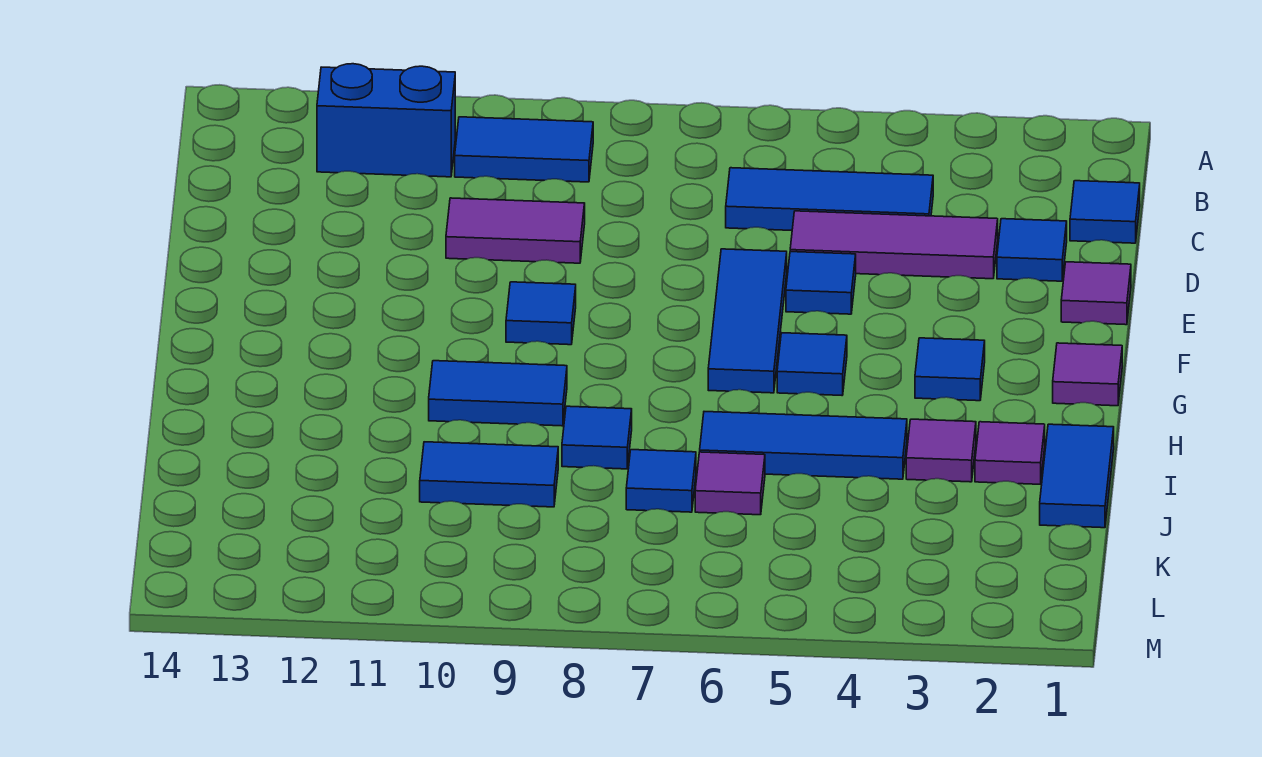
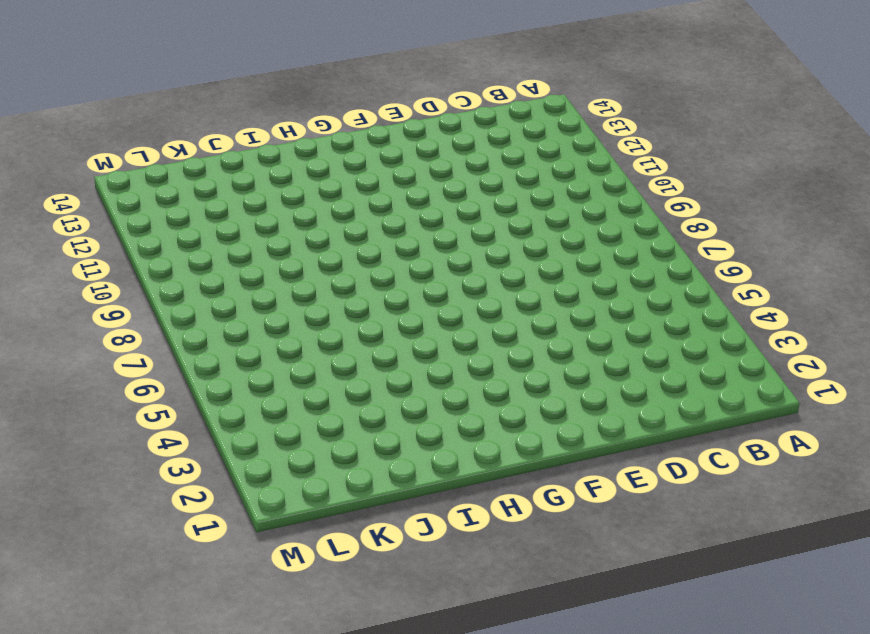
none -> blue 1x2 tile [455,117,593,182]
none -> blue 1x2 brick [317,64,455,177]
none -> blue 1x1 tile [1070,181,1140,243]

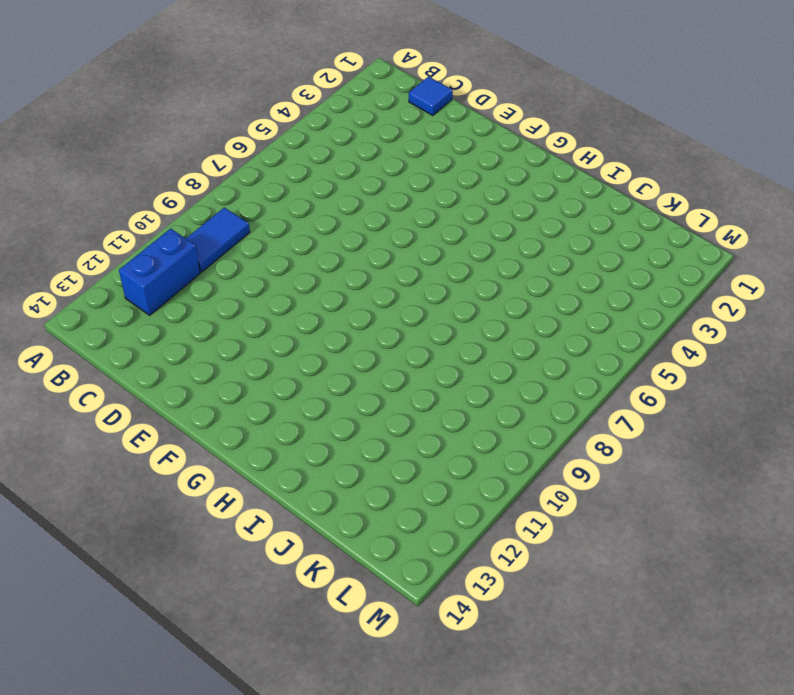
none -> blue 1x3 tile [726,168,933,230]
none -> blue 1x1 tile [997,219,1067,281]
none -> purple 1x3 tile [790,211,998,279]

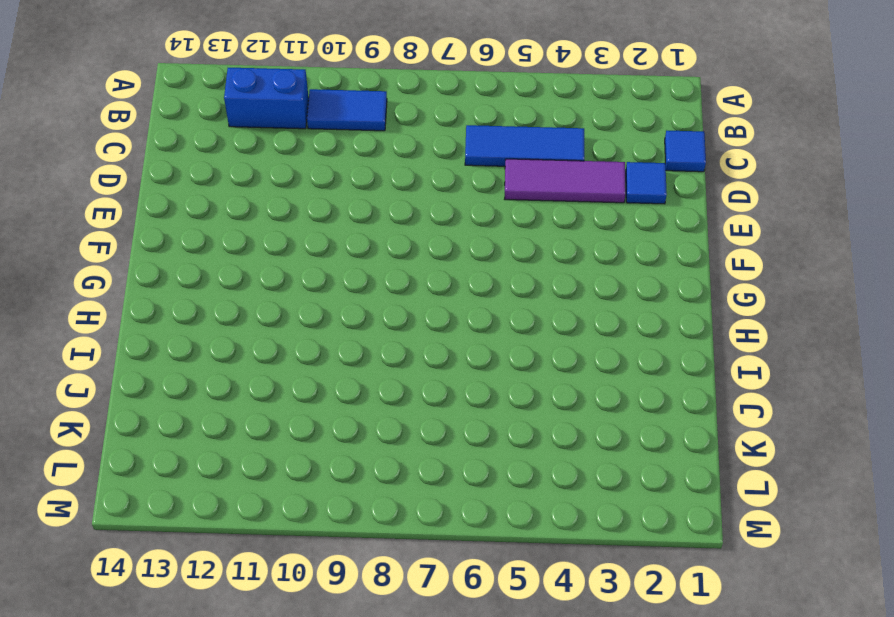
none -> purple 1x2 tile [446,198,585,263]
none -> purple 1x1 tile [1061,262,1131,325]
none -> blue 1x1 tile [786,252,856,314]

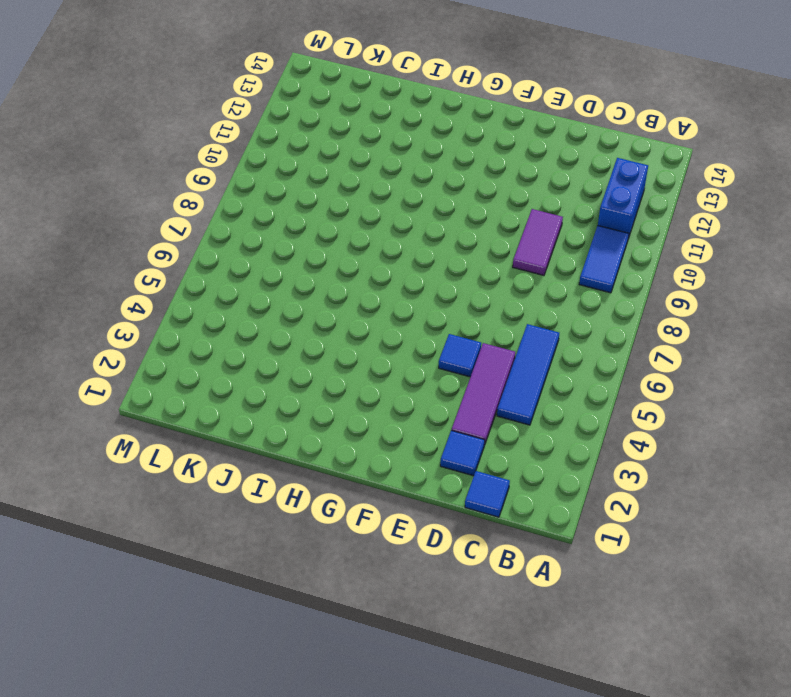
none -> purple 1x1 tile [1061,262,1131,325]
none -> blue 1x3 tile [708,249,787,393]
none -> blue 1x1 tile [506,282,576,345]

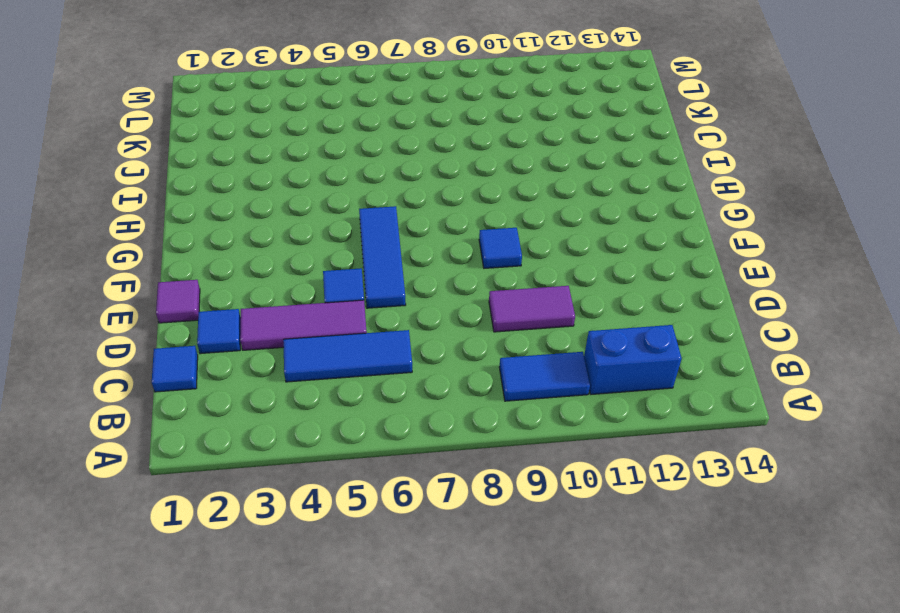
none -> purple 1x1 tile [1053,343,1122,406]
none -> blue 1x1 tile [915,338,985,401]
none -> blue 1x1 tile [777,333,847,395]

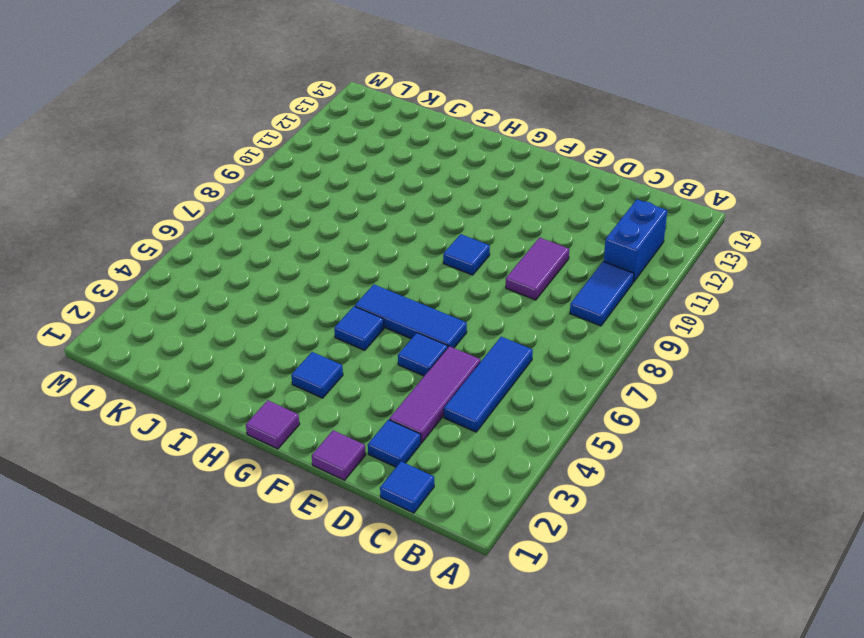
none -> blue 1x2 tile [429,361,567,426]
none -> blue 1x2 tile [1040,424,1114,528]
none -> purple 1x1 tile [975,422,1045,484]

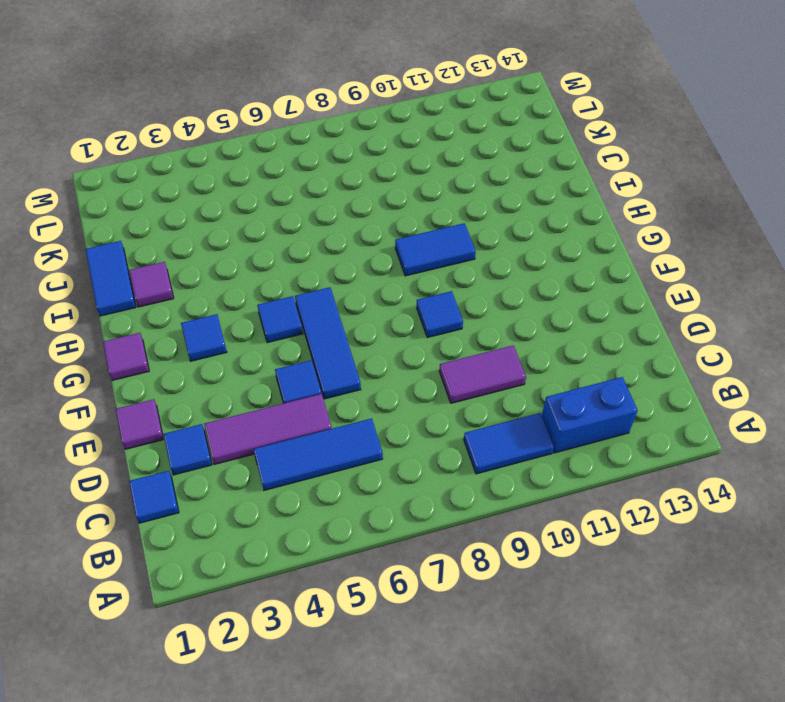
none -> purple 1x1 tile [906,419,976,482]
none -> blue 1x3 tile [700,412,907,479]
none -> blue 1x1 tile [562,406,632,469]

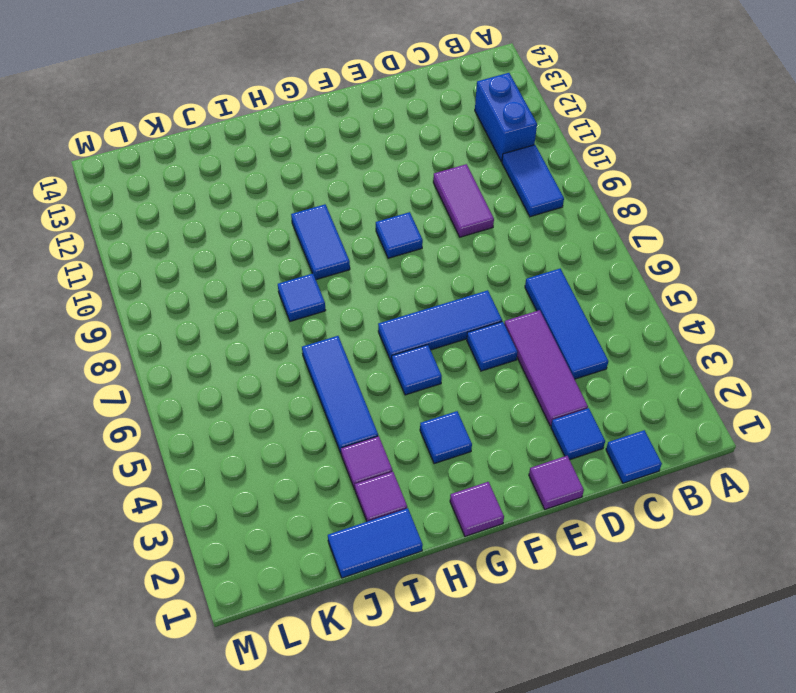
none -> purple 1x1 tile [695,452,765,515]
none -> blue 1x1 tile [626,450,696,512]
none -> blue 1x2 tile [420,442,558,507]

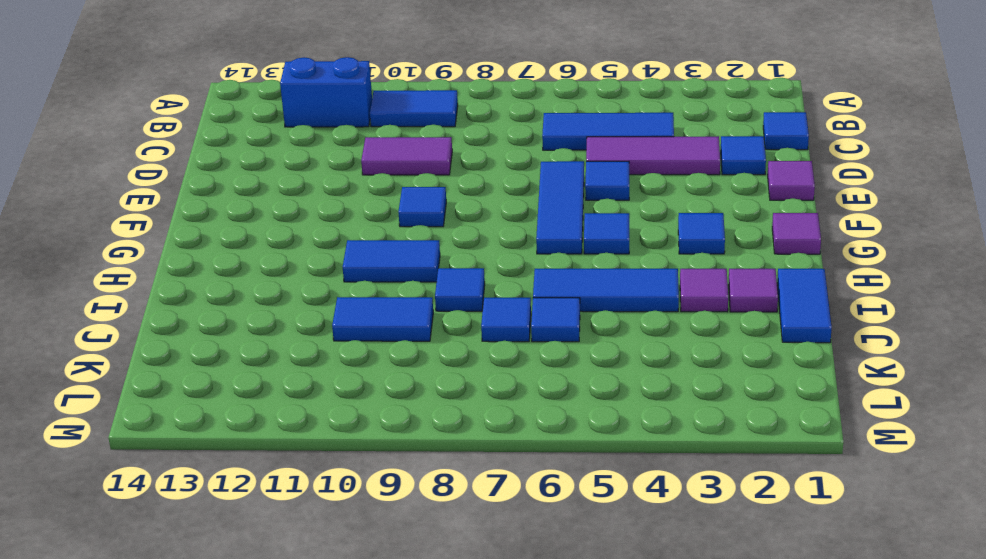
blue 1x1 tile [531,298,580,342] -> purple 1x1 tile [695,452,765,515]

